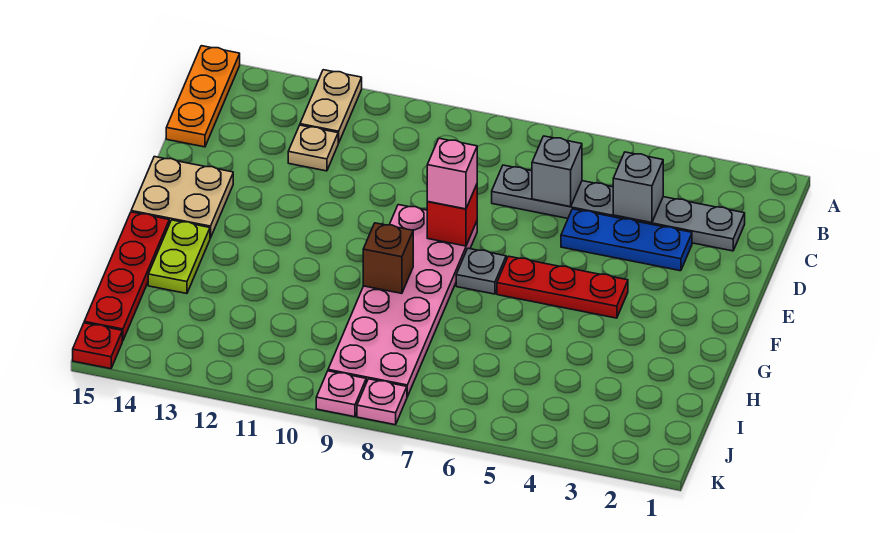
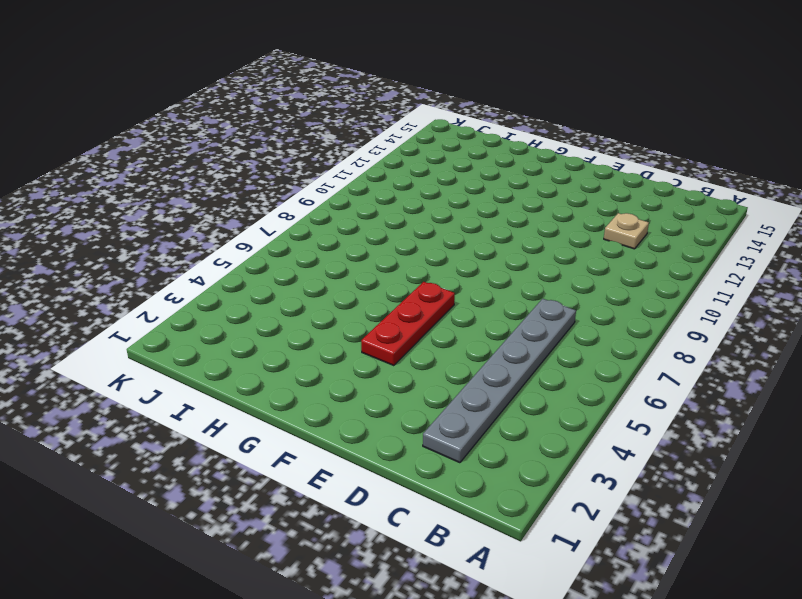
none -> tan 1x2 plate [300,70,362,143]
none -> orange 1x3 plate [166,46,240,147]
none -> blue 1x3 plate [561,209,692,271]

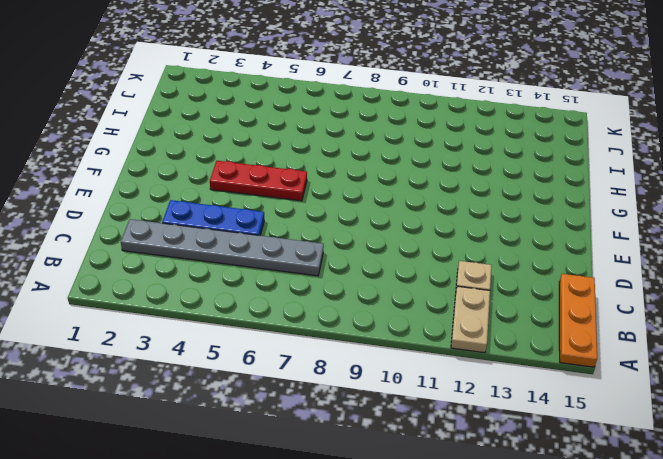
none -> pink 2x6 plate [328,205,477,397]
none -> tan 2x2 plate [131,157,233,238]
none -> grey 1x1 plate [456,248,506,294]

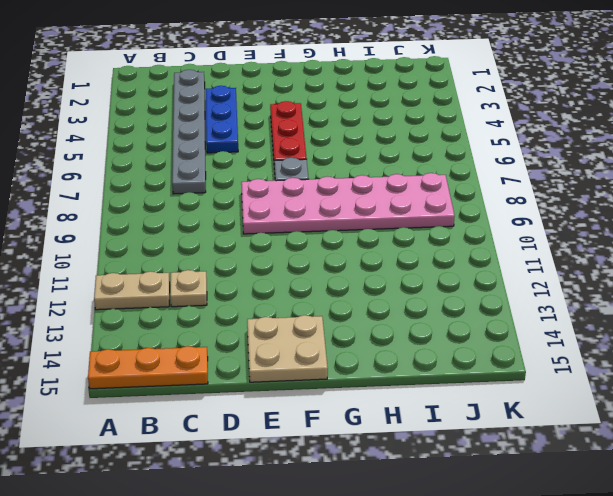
none -> lime 1x2 plate [148,220,210,294]
none -> red 1x4 plate [84,212,169,341]
none -> pink 1x1 plate [357,379,407,425]

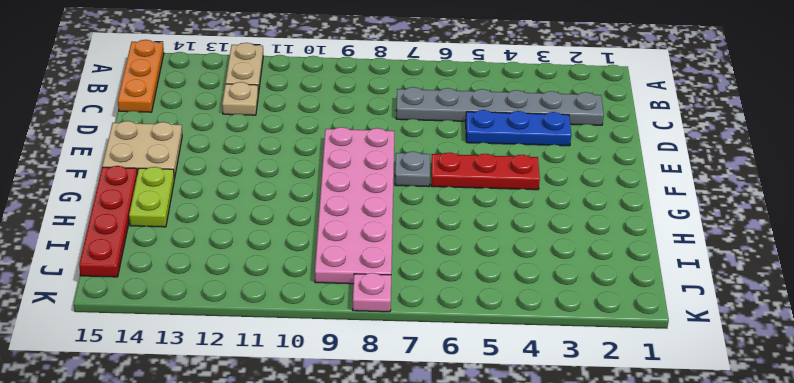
none -> pink 1x1 plate [316,371,366,417]
none -> red 1x1 plate [73,323,122,369]
none -> grey 1x1 brick [613,152,663,223]

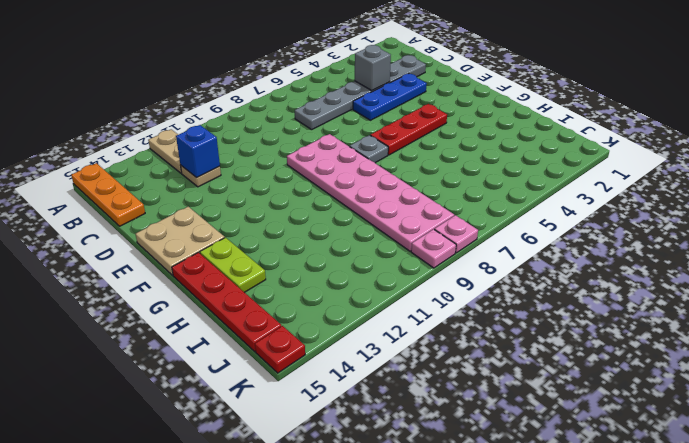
blue 1x1 brick [176,125,220,178] -> none
none -> grey 1x1 brick [532,136,582,207]
none -> red 1x1 brick [427,185,477,246]
none -> brown 1x1 brick [363,223,413,293]

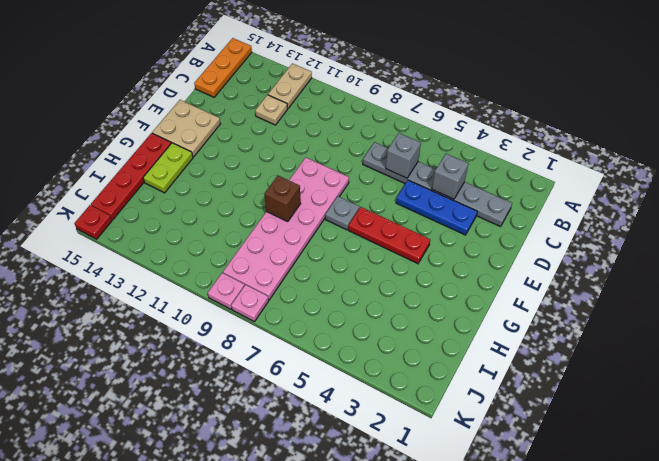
none -> red 1x1 brick [427,185,477,246]
none -> pink 1x1 brick [427,138,477,209]

